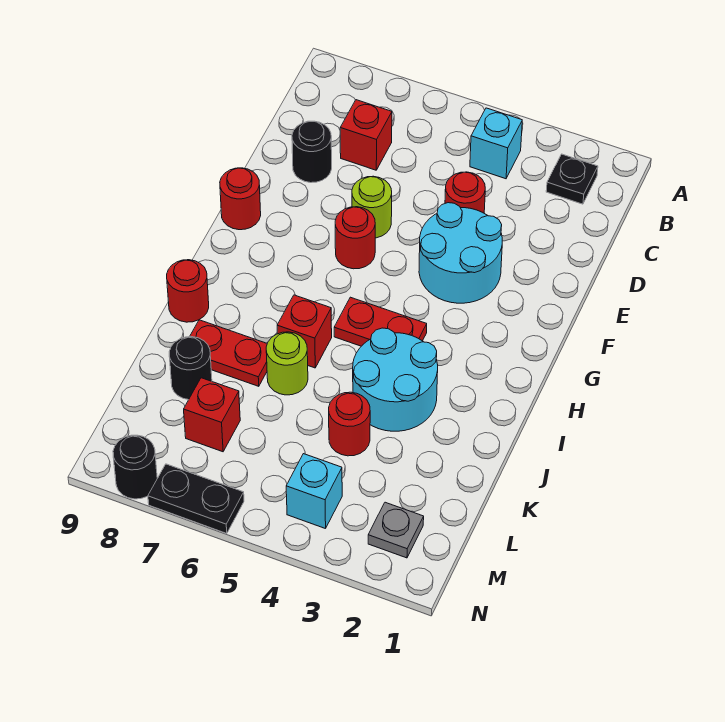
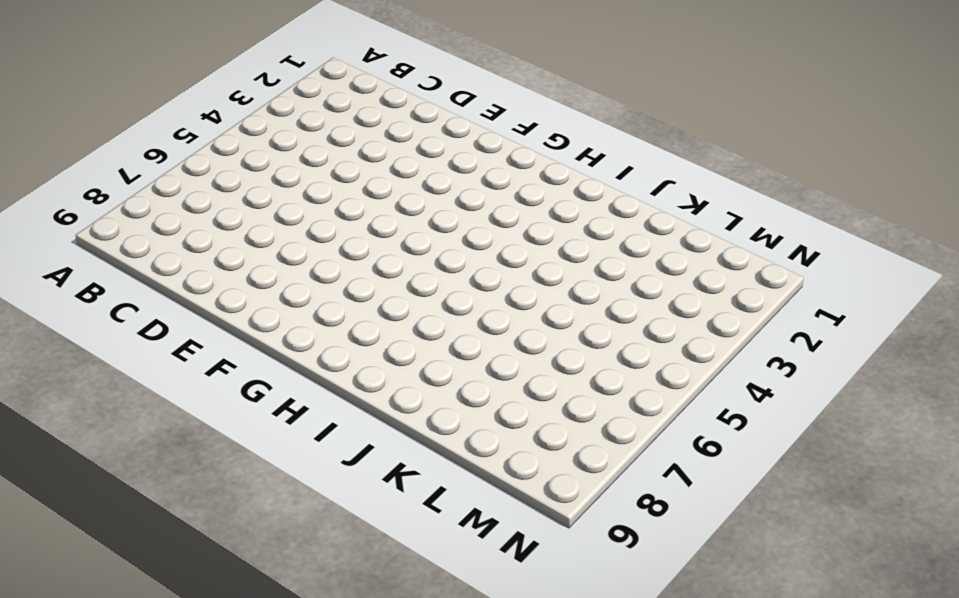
none -> black 1x1 plate [546,154,598,204]
none -> cyan 1x1 brick [470,108,522,179]
none -> red 1x1 brick [340,100,392,170]

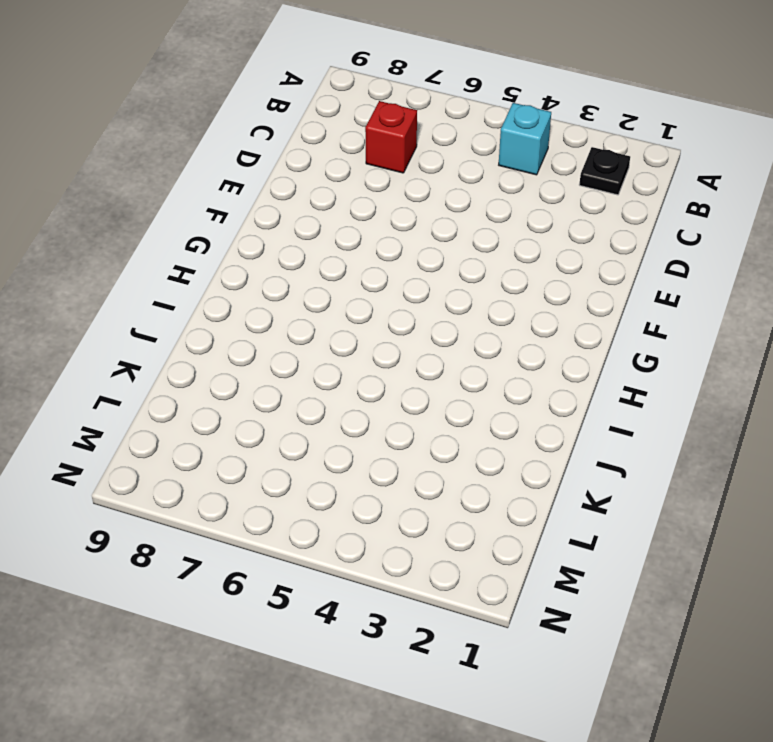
none -> red 1x1 round brick [445,172,485,213]
none -> black 1x1 round brick [292,121,332,183]
none -> cyan 2x2 round brick [419,203,502,303]

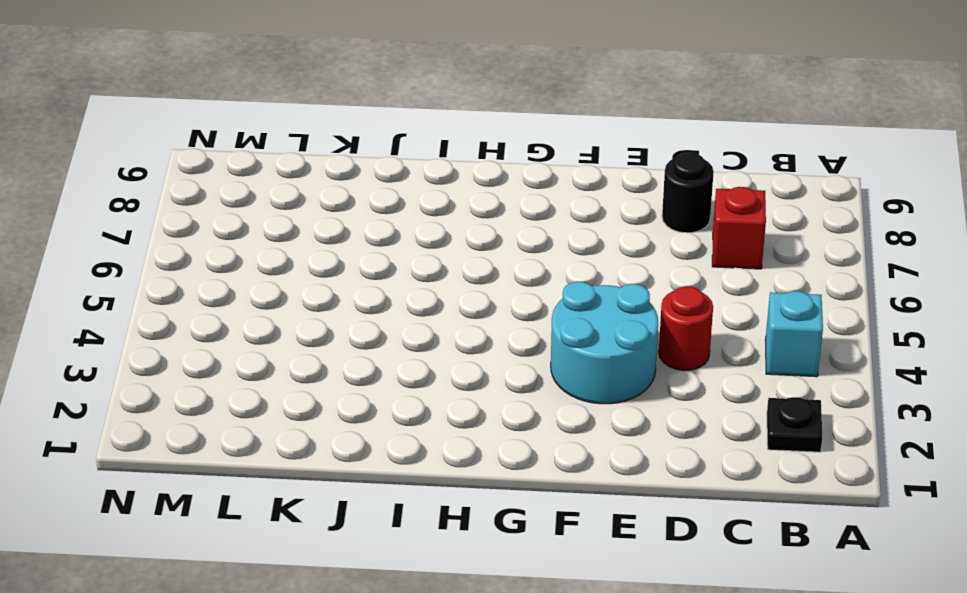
none -> lime 1x1 round brick [352,176,392,238]
none -> red 1x1 round brick [335,207,375,269]
none -> red 1x1 round brick [220,168,261,230]

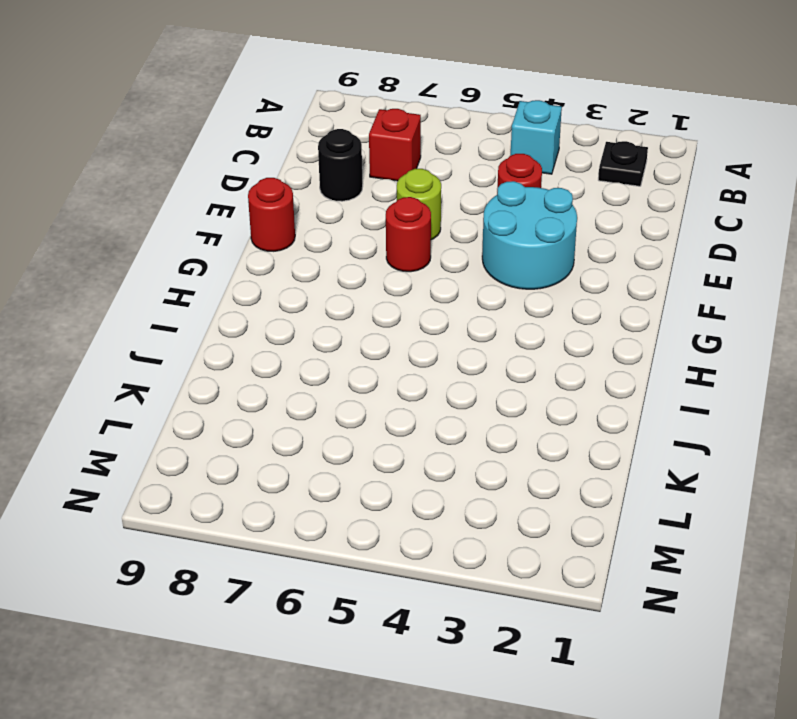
none -> red 1x2 plate [334,297,427,346]
none -> cyan 2x2 round brick [353,328,438,431]
none -> red 1x1 brick [277,295,332,368]

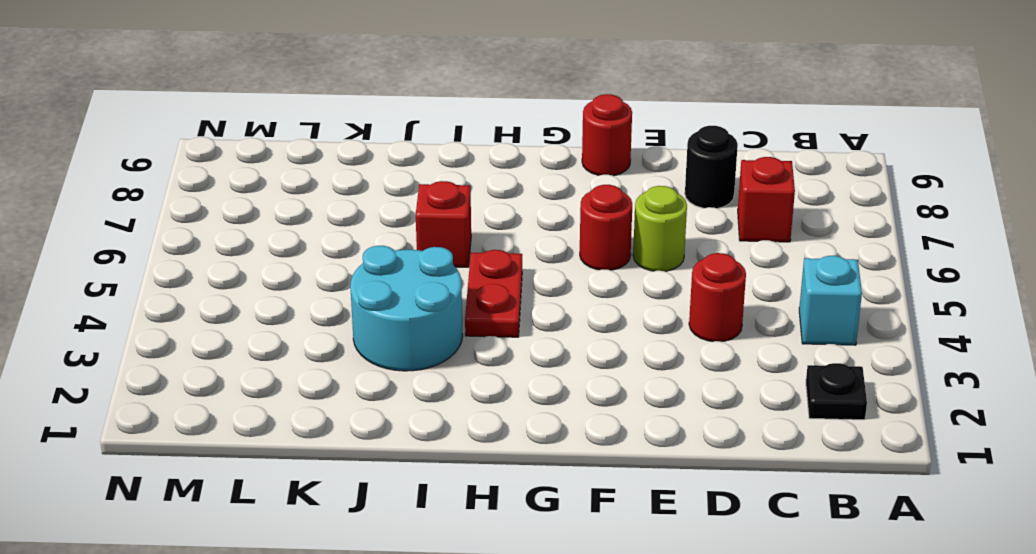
none -> cyan 2x2 round brick [419,203,502,303]
none -> red 1x1 round brick [167,260,209,322]
none -> lime 1x1 round brick [266,332,308,395]

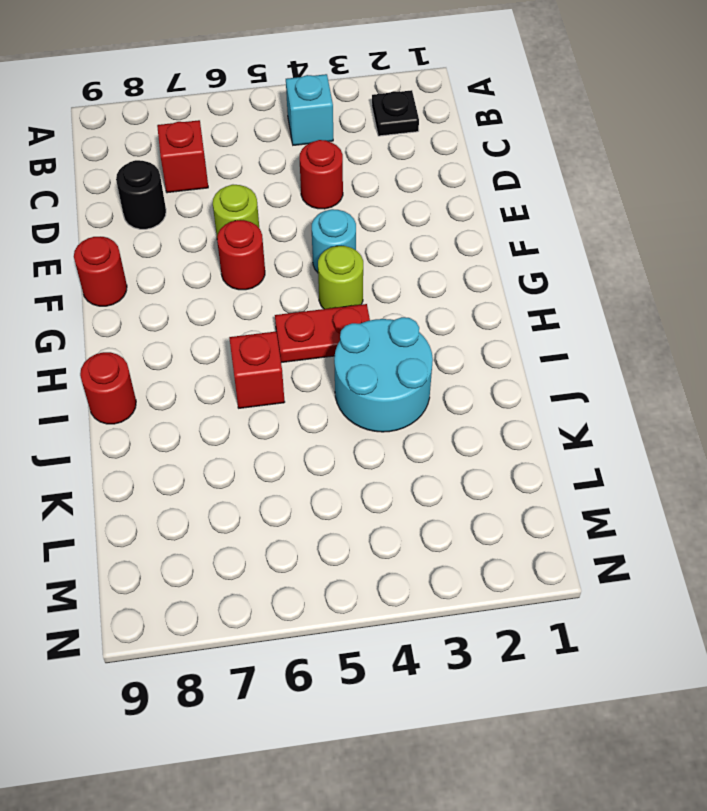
cyan 1x1 round brick [312,209,356,272] -> cyan 2x2 round brick [419,203,502,303]
lime 1x1 round brick [318,246,363,309] -> lime 1x1 round brick moved to [266,332,308,395]
none -> red 1x2 plate [190,320,267,386]
none -> red 1x1 round brick [329,392,370,456]
none -> black 1x1 round brick [169,337,212,400]

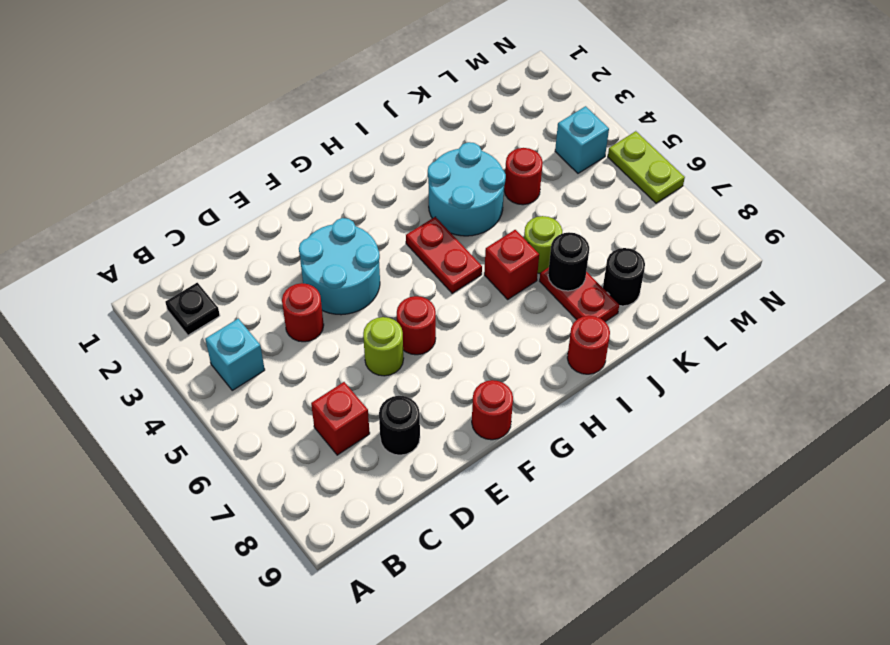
black 1x1 round brick [548,232,589,291] -> black 1x1 round brick moved to [113,435,157,499]
lime 1x2 plate [608,131,685,203] -> black 1x2 plate [148,464,244,534]
none -> red 1x1 brick [184,378,240,452]
none -> grey 1x1 plate [368,502,424,558]

